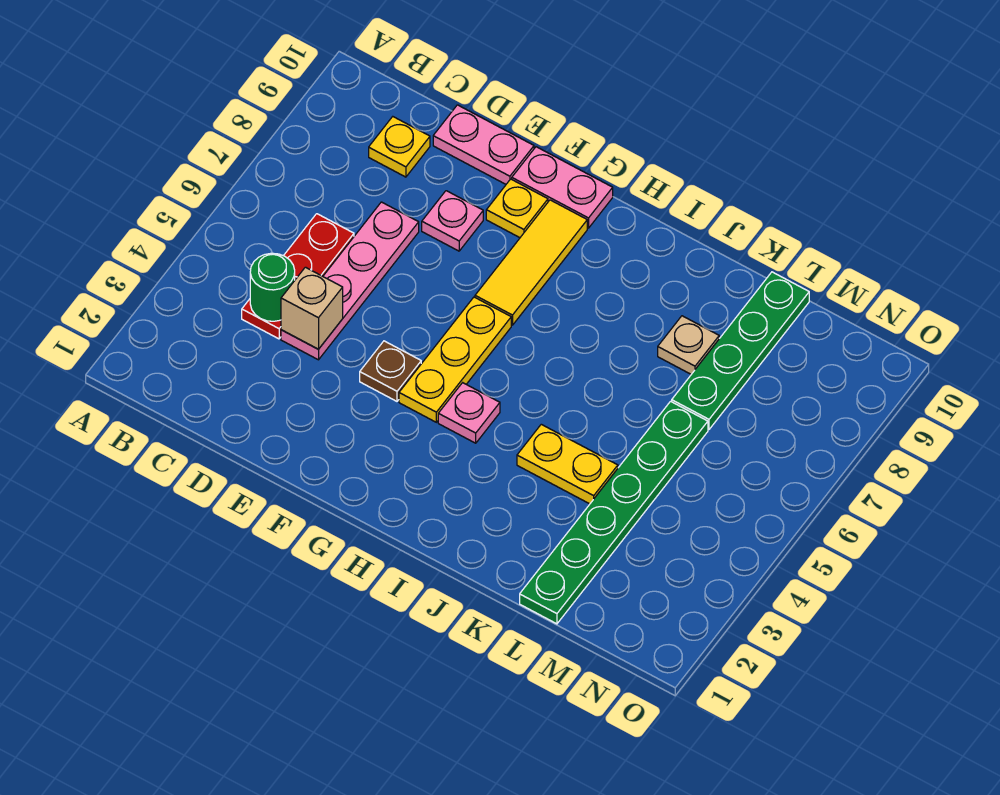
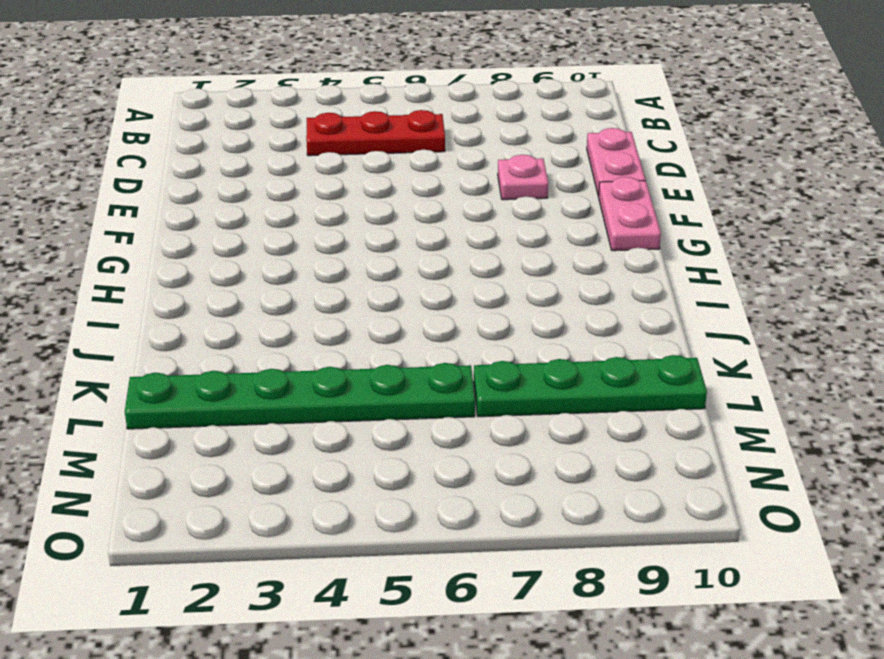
none -> yellow 1x1 plate [369,117,430,177]
none -> pink 1x4 plate [281,202,419,360]
none -> brown 1x1 plate [360,341,421,401]

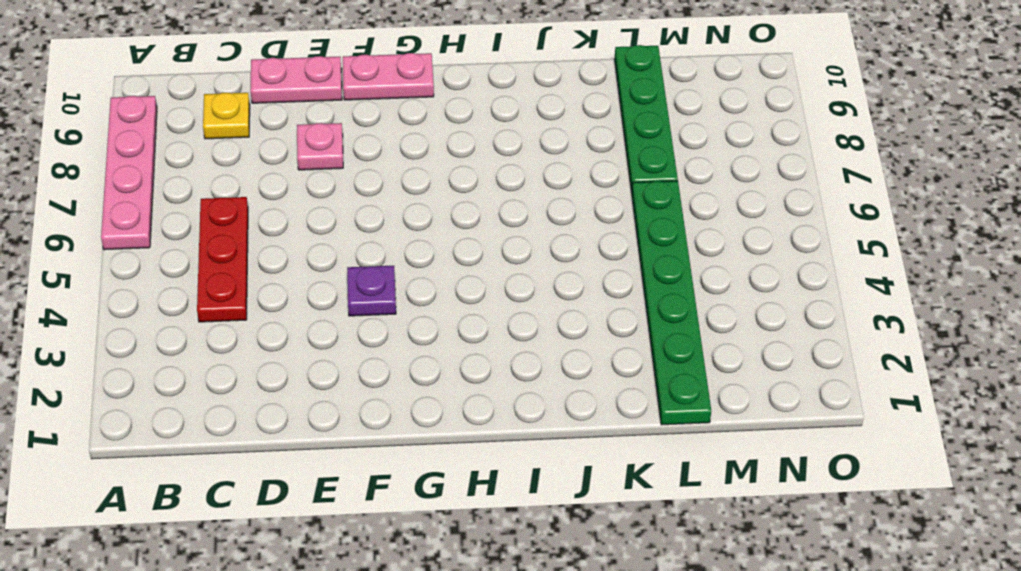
pink 1x4 plate [101,96,157,250] -> pink 1x4 plate moved to [281,202,419,360]
purple 1x1 plate [347,266,396,316] -> brown 1x1 plate [360,341,421,401]
none -> yellow 1x1 plate [486,179,548,238]
none -> yellow 1x3 plate [399,297,511,422]
none -> yellow 1x3 tile [475,200,587,325]

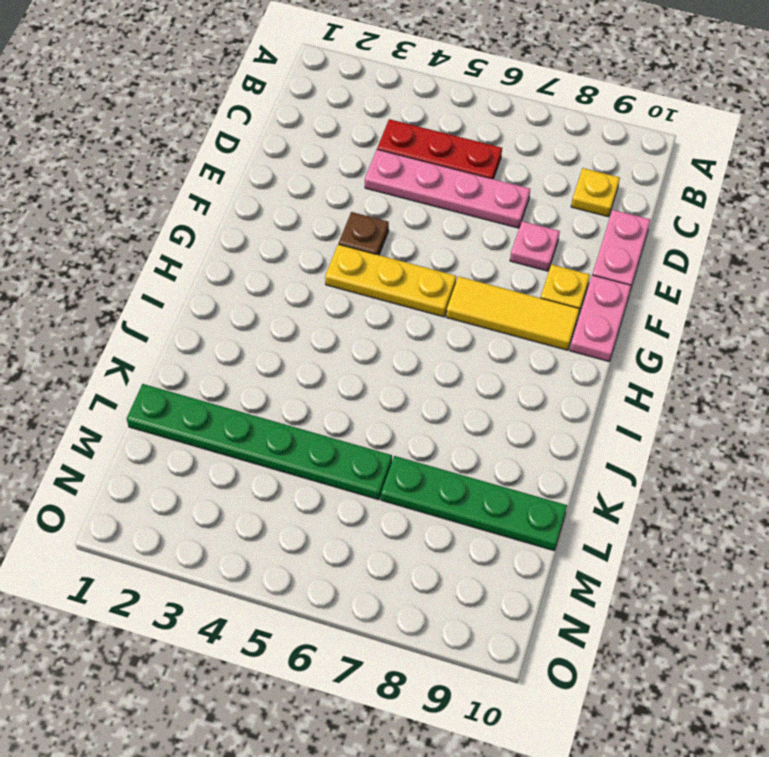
none -> pink 1x1 plate [438,383,500,443]
none -> yellow 1x2 plate [517,424,618,504]
none -> tan 1x1 plate [658,316,719,374]

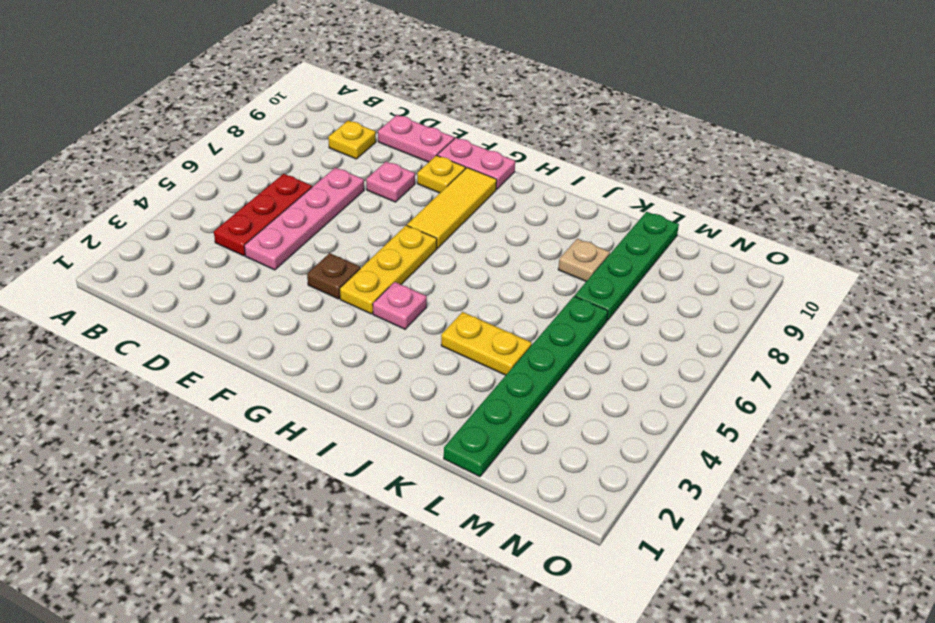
none -> green 1x1 round brick [250,253,295,321]
none -> tan 1x1 brick [281,267,343,349]

